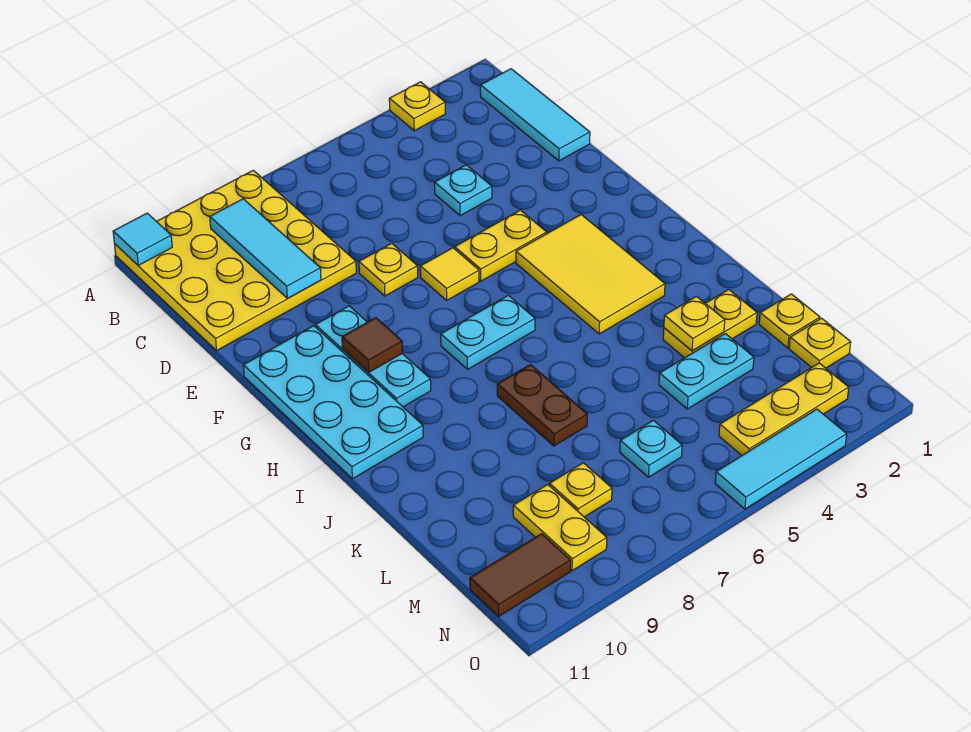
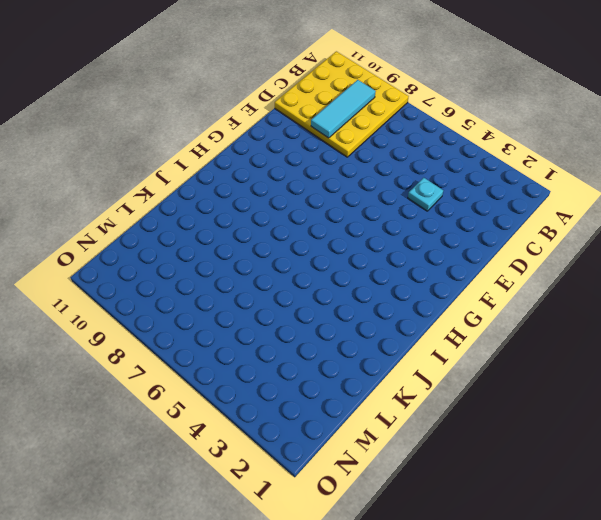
none -> yellow 1x1 plate [389,82,445,131]
none -> cyan 1x3 tile [480,69,590,161]
none -> yellow 1x1 plate [359,243,418,296]

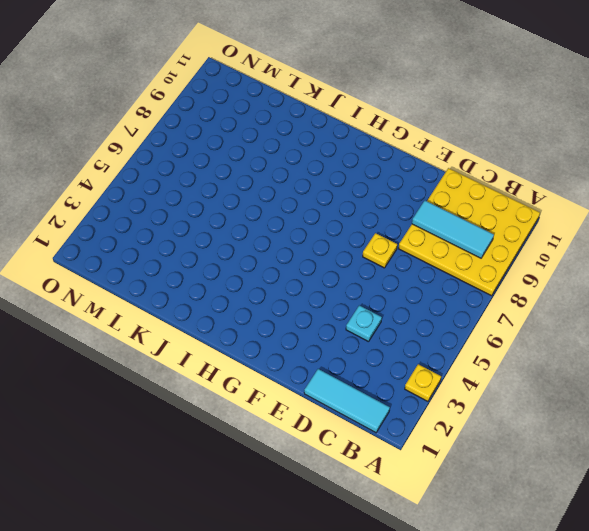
none -> yellow 1x2 plate [455,210,547,281]
none -> yellow 1x1 tile [420,248,479,300]
none -> cyan 1x3 plate [315,306,431,407]

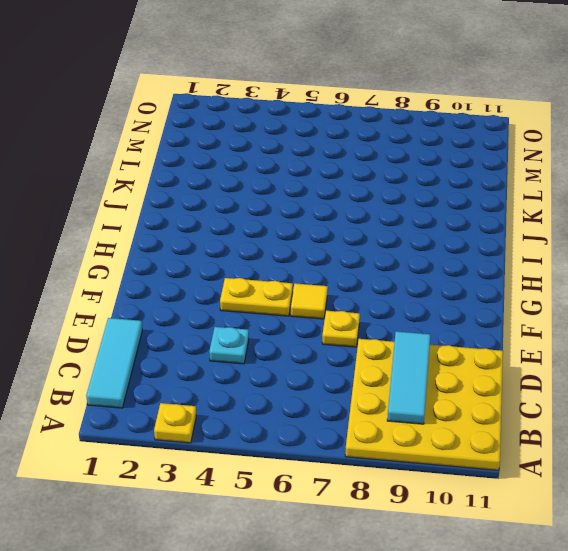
none -> cyan 1x3 plate [315,306,431,407]
none -> cyan 2x4 plate [243,326,423,479]
none -> yellow 2x3 tile [516,215,665,334]

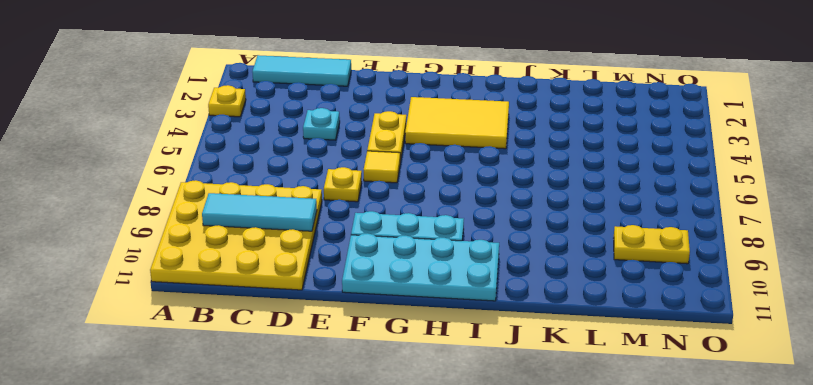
none -> cyan 1x2 plate [441,295,535,369]
none -> brown 1x2 plate [497,365,587,446]
none -> yellow 1x2 plate [663,290,757,358]

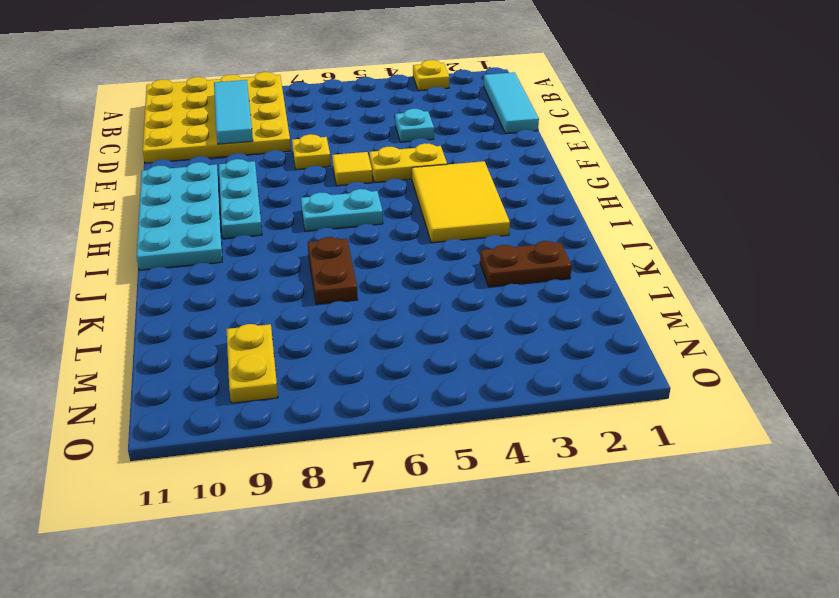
brown 1x2 plate [480,241,572,287] -> yellow 1x2 plate [663,290,757,358]
none -> yellow 1x1 plate [759,294,820,348]
none -> cyan 1x2 plate [659,334,754,409]
none -> yellow 1x1 plate [789,318,851,368]

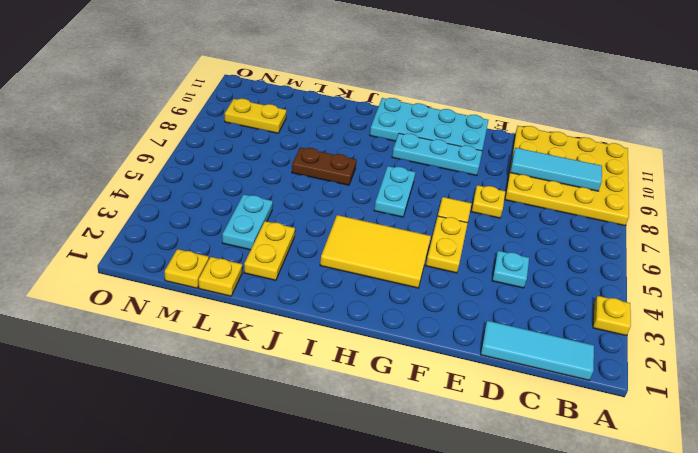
none -> cyan 1x1 plate [620,420,682,477]
none -> yellow 1x1 plate [549,463,612,517]
none -> yellow 1x3 plate [719,363,849,455]

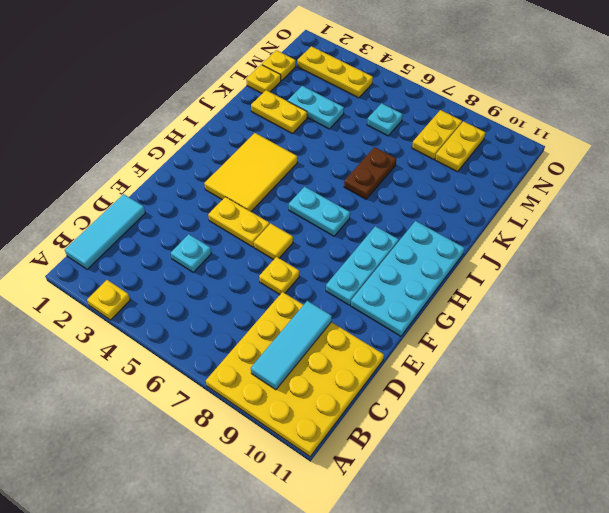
yellow 1x2 plate [412,110,462,160] -> yellow 1x1 plate [549,463,612,517]
none -> brown 1x2 tile [470,534,571,616]
none -> cyan 1x3 tile [715,409,847,509]
none -> cyan 1x1 tile [113,213,172,265]

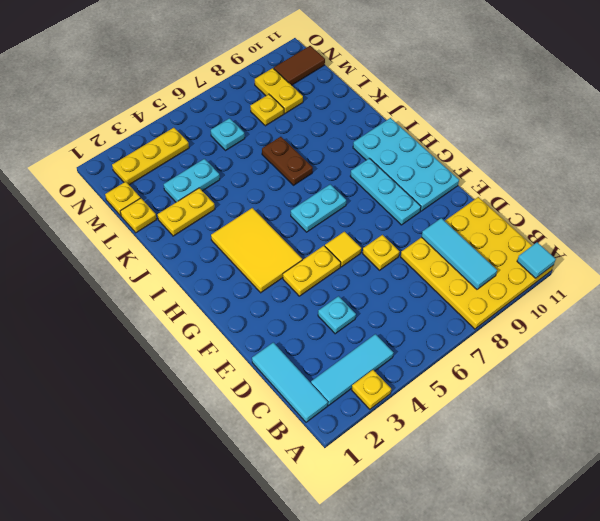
cyan 1x3 tile [311,334,393,405] -> cyan 1x3 tile moved to [715,409,847,509]
none -> brown 1x1 tile [342,318,402,373]
none -> yellow 1x1 plate [664,297,725,351]

